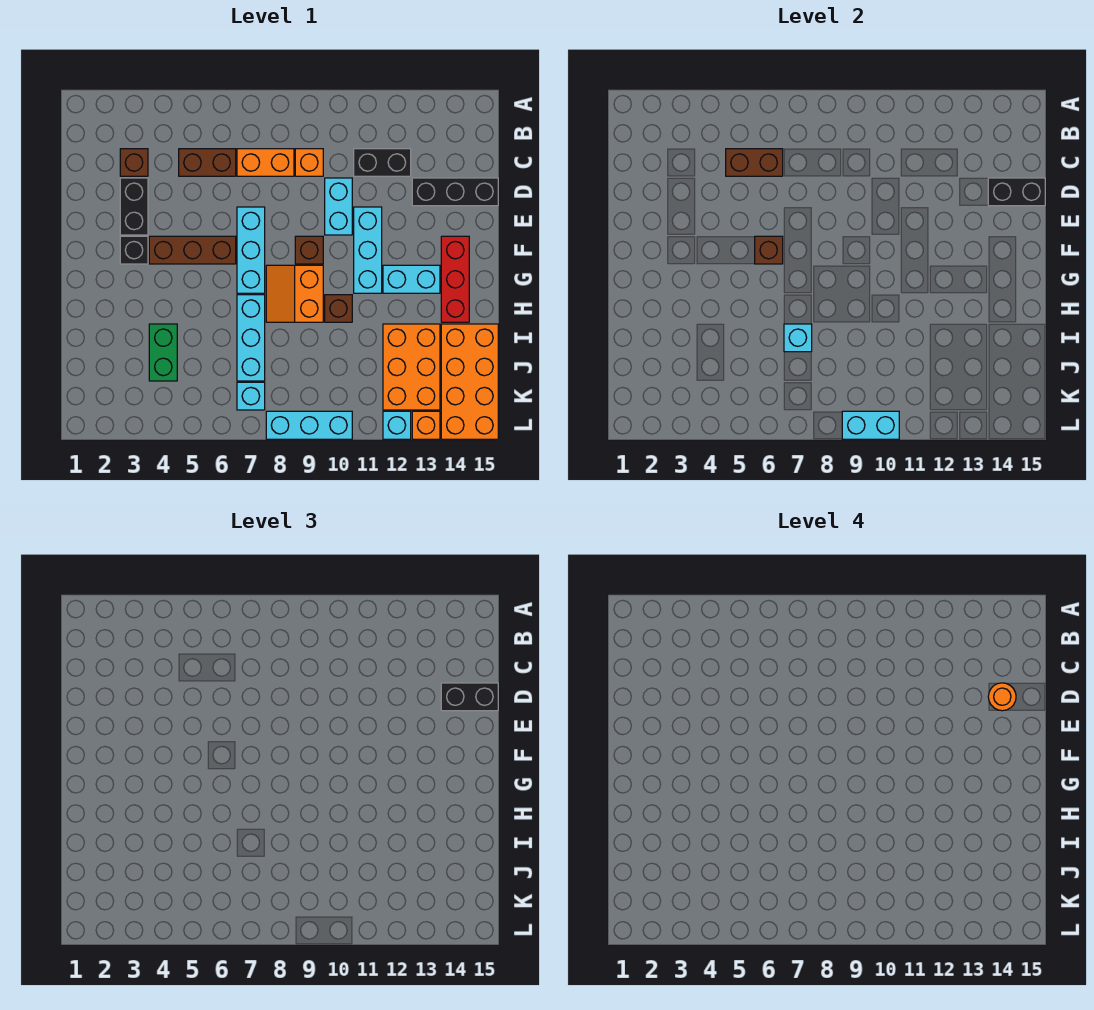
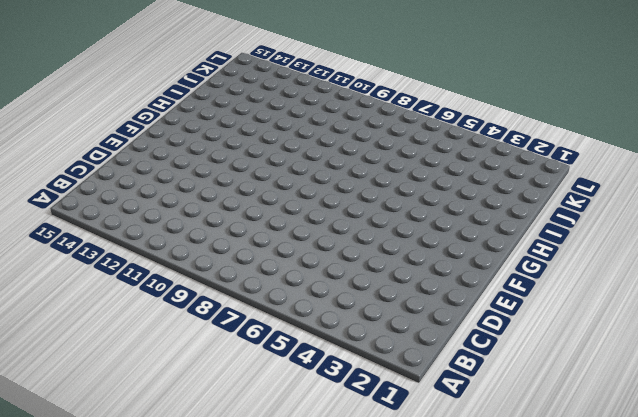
none -> brown 1x1 brick [120,149,148,176]
none -> brown 1x2 brick [179,149,236,176]
none -> orange 1x2 brick [237,149,294,176]
none -> orange 1x1 brick [295,149,323,176]

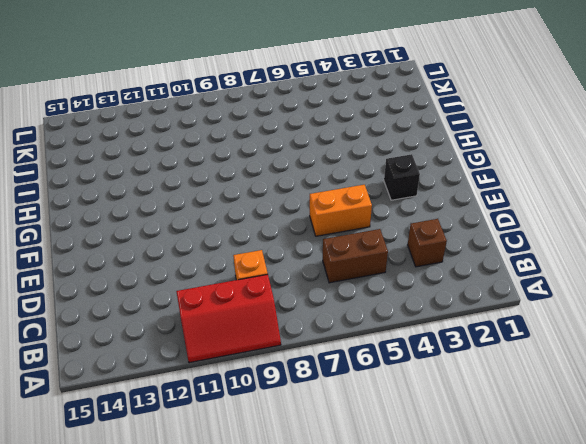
red 2x3 slope [176,274,281,363] -> none
orange 1x2 brick [310,185,372,236] -> orange 1x2 brick moved to [237,149,294,176]
none -> black 1x2 brick [354,149,411,176]
none -> black 1x2 brick [120,178,148,235]
none -> cyan 1x2 brick [325,178,352,235]
none -> black 1x3 brick [412,178,498,206]

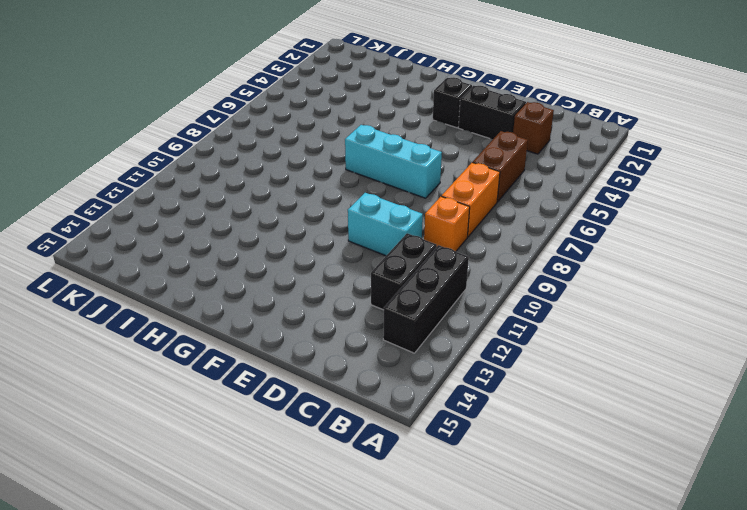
black 1x3 brick [383,245,469,353] -> black 1x3 brick moved to [412,178,498,206]
none -> cyan 1x3 brick [354,207,382,293]
none -> brown 1x3 brick [149,236,236,264]
none -> brown 1x1 brick [295,236,323,264]
none -> red 1x3 brick [441,236,469,322]

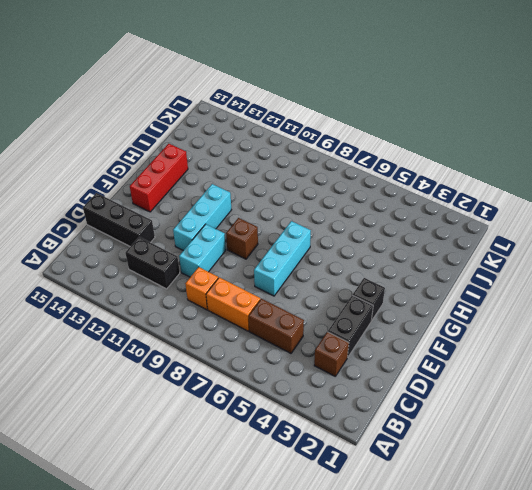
none -> brown 1x3 brick [149,236,236,264]
none -> orange 2x2 slope [266,265,323,322]
none -> cyan 1x2 brick [383,265,440,293]
none -> cyan 1x3 brick [237,295,265,381]

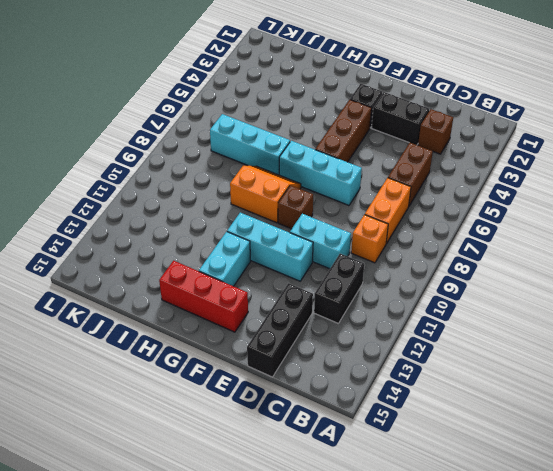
none -> brown 1x1 brick [325,295,352,322]
none -> green 1x2 brick [149,324,177,381]
none -> orange 2x3 brick [383,324,440,410]
none -> orange 2x4 brick [441,324,498,439]

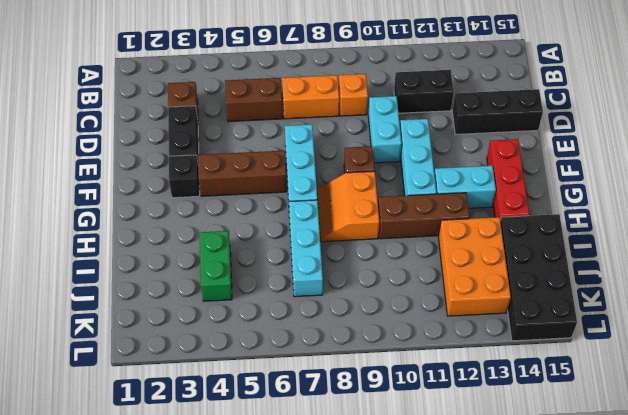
brown 1x3 brick [378,193,469,239] -> brown 1x1 brick [325,295,352,322]
black 2x4 brick [500,214,577,341] -> orange 2x4 brick [441,324,498,439]
none -> cyan 1x1 brick [237,382,265,410]
none -> cyan 1x3 brick [266,411,352,439]
none -> cyan 1x1 brick [383,411,411,439]
none -> orange 1x1 brick [412,411,440,439]

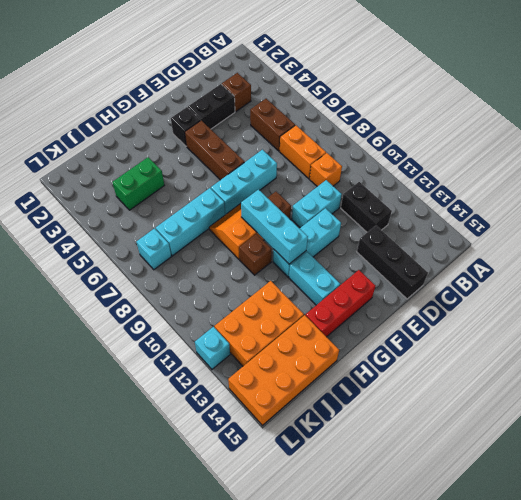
cyan 1x3 brick [241,190,308,264] -> cyan 1x3 brick moved to [266,411,352,439]
none -> orange 1x1 brick [412,411,440,439]
none -> brown 1x2 brick [726,149,783,176]
none -> black 1x2 brick [988,178,1045,206]
none -> brown 1x1 brick [755,236,783,264]

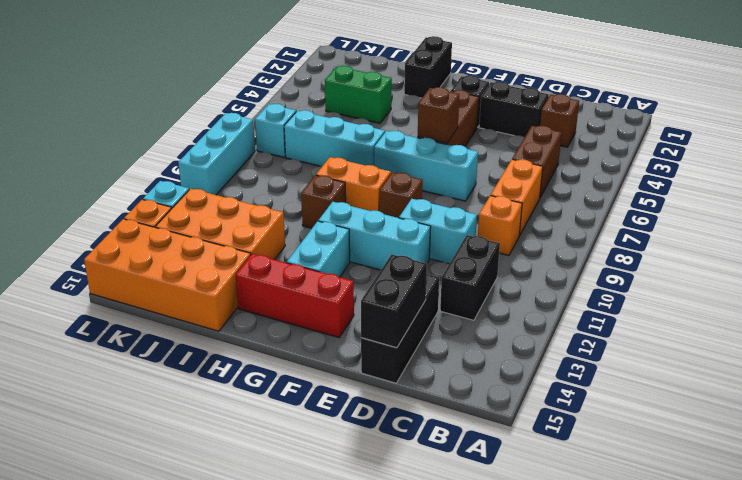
black 1x2 brick [404,36,452,98] -> black 1x2 brick moved to [441,683,498,711]
none -> brown 1x2 brick [726,149,783,176]
none -> cyan 1x1 brick [784,324,812,352]
none -> cyan 1x2 brick [842,411,899,439]
none -> orange 1x1 round brick [988,683,1016,711]

